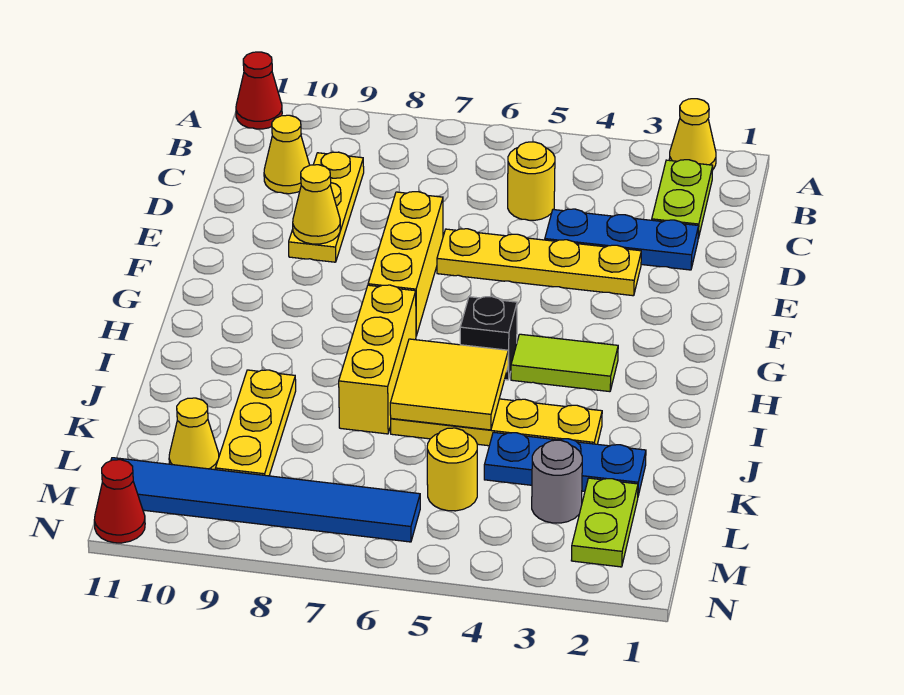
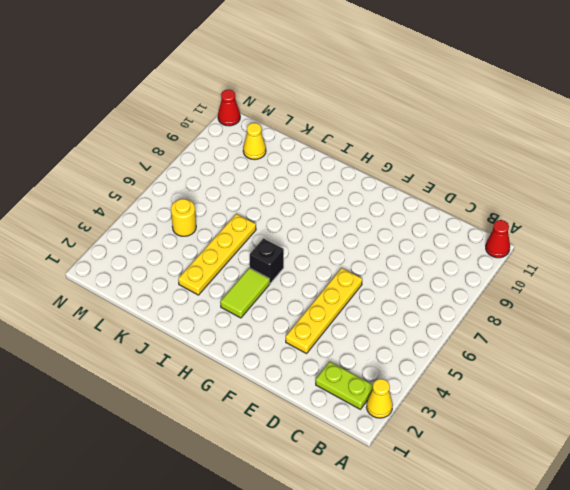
none -> yellow 1x1 round brick [508,142,555,220]
none -> yellow 1x3 plate [289,152,364,262]
none -> yellow 1x1 cone [264,115,310,194]

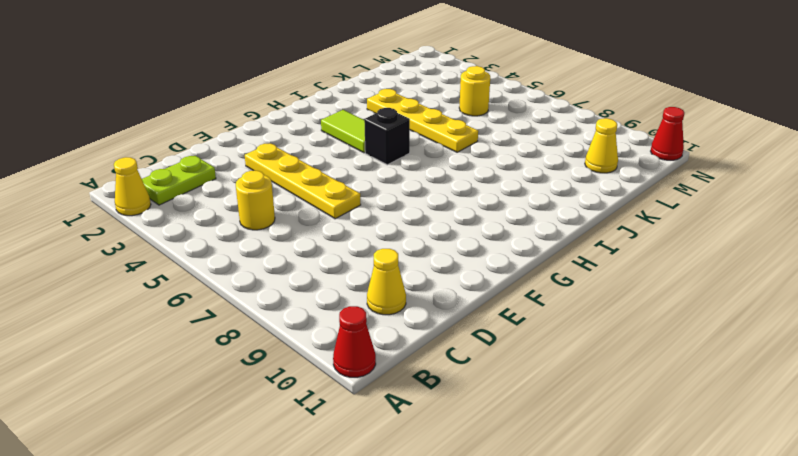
none -> yellow 1x3 plate [289,152,364,262]
none -> blue 1x3 plate [545,209,699,270]
none -> yellow 1x3 brick [368,192,443,336]

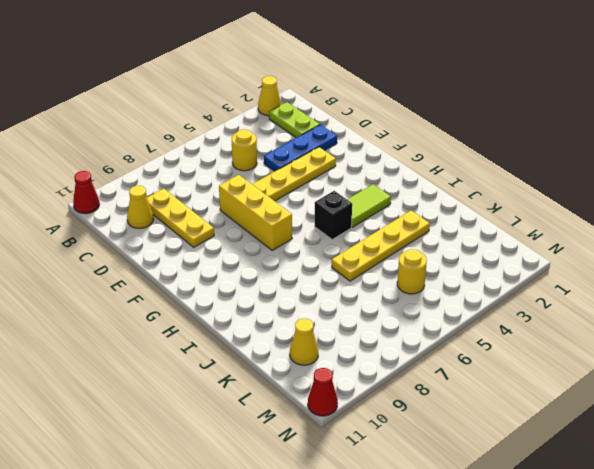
none -> yellow 1x3 brick [339,285,416,434]
none -> yellow 1x3 plate [216,370,296,476]
none -> blue 1x3 plate [484,432,646,496]

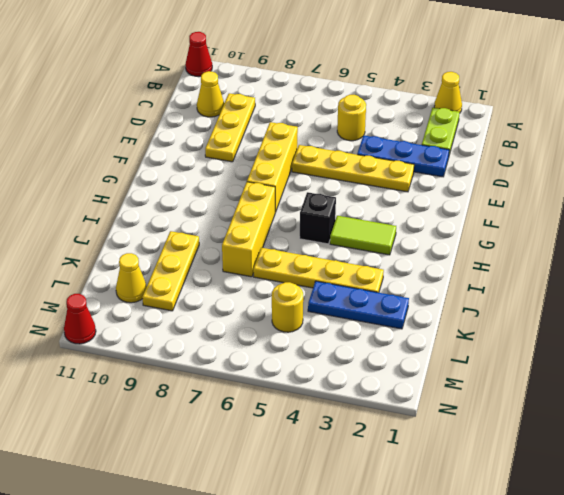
none -> lime 1x2 plate [571,478,638,567]
none -> grey 1x1 round brick [532,440,582,523]
none -> blue 1x6 tile [111,458,420,542]

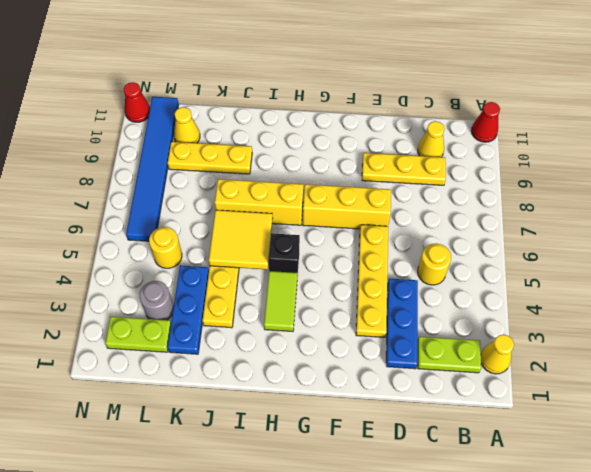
none -> yellow 1x1 cone [293,165,340,244]

